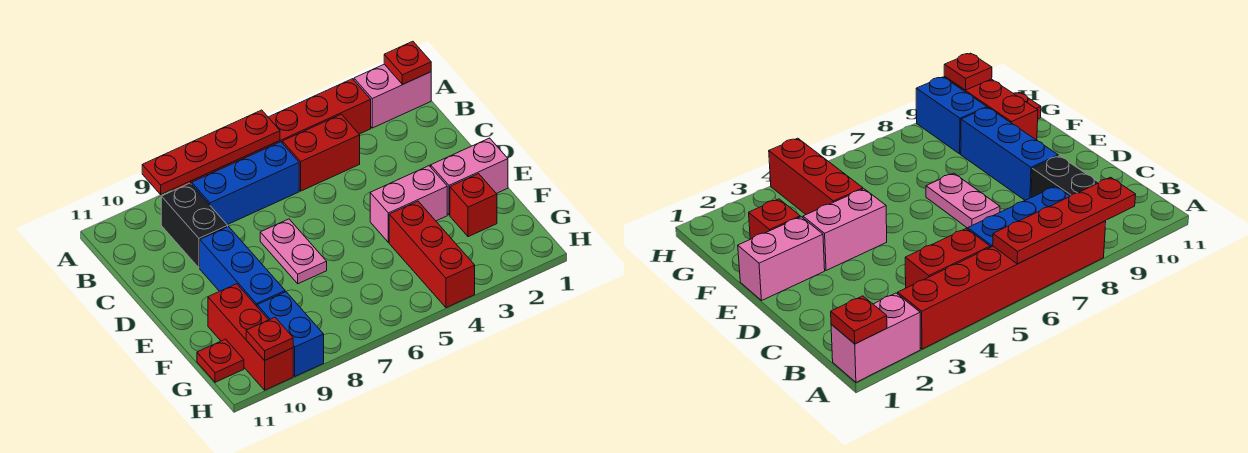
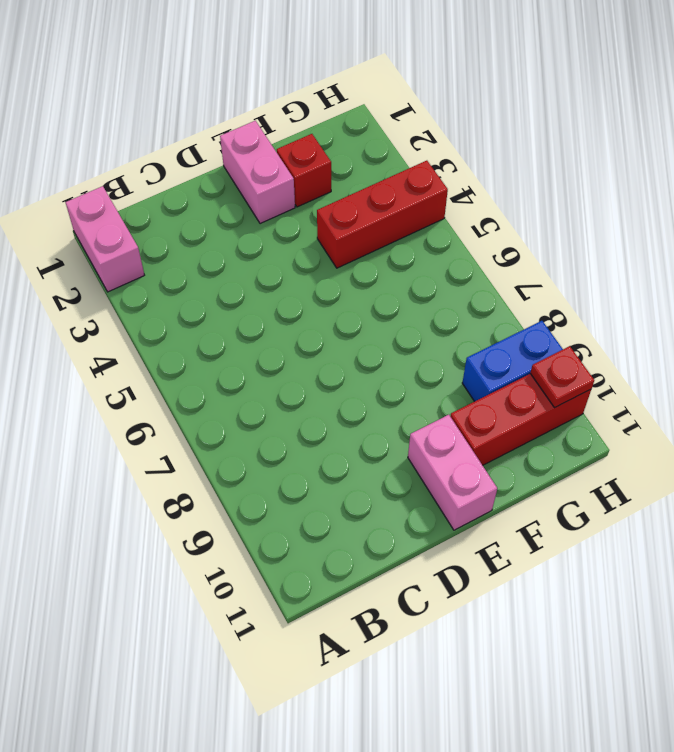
pink 1x2 brick [408,415,497,530] -> pink 1x2 brick moved to [370,166,447,243]
none -> red 1x6 brick [173,79,371,191]
none -> red 1x2 brick [282,114,360,191]
none -> blue 1x3 brick [192,142,299,225]

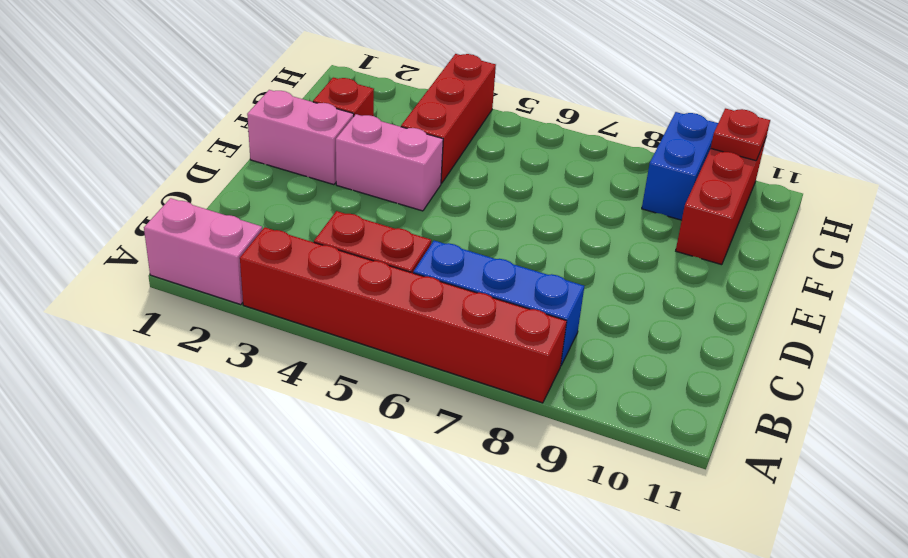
none -> black 1x2 brick [161,183,228,268]
none -> pink 1x2 plate [260,219,327,284]
none -> blue 1x3 brick [200,226,285,306]

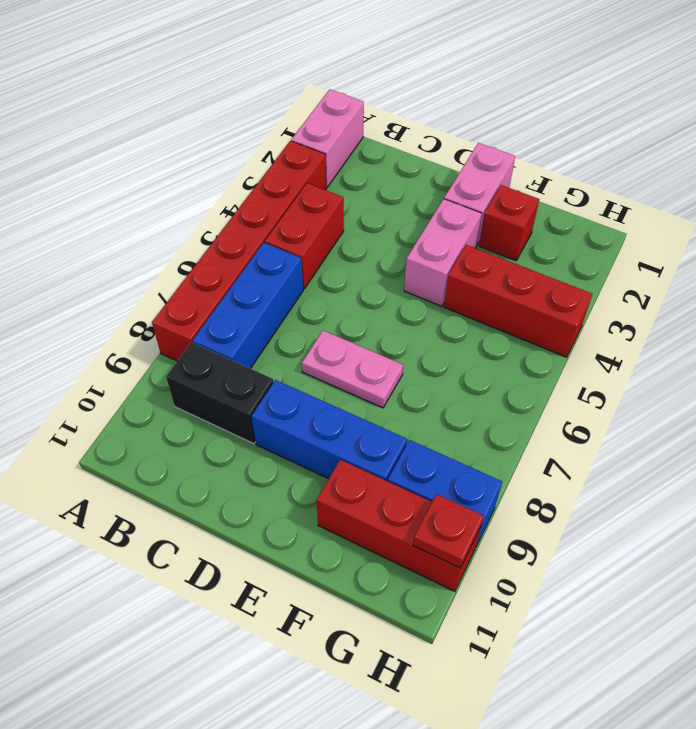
none -> red 1x1 plate [197,339,244,382]
none -> red 1x1 plate [384,41,431,84]
none -> red 1x4 plate [142,110,280,195]

